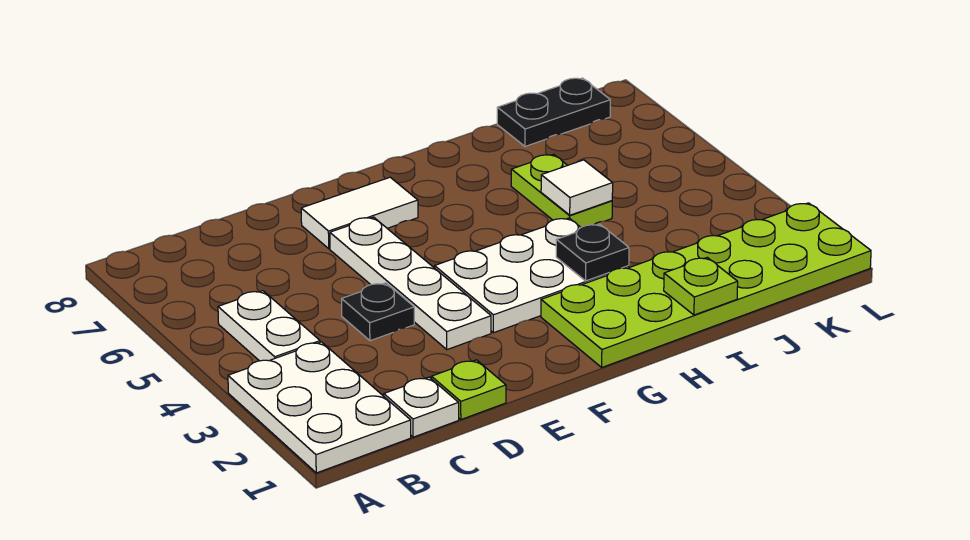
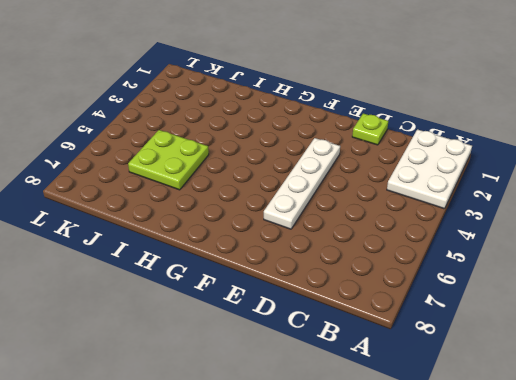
lime 2x2 plate [128,130,209,190] -> lime 1x2 plate [511,154,612,227]
none -> white 1x2 plate [218,291,320,361]
none -> white 1x1 plate [384,377,459,437]
none -> black 1x1 plate [342,283,414,341]

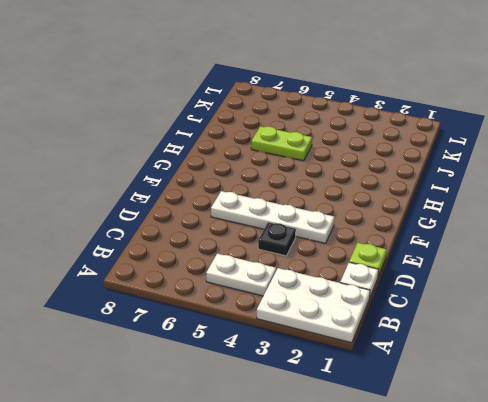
none -> white 1x2 tile [301,177,418,249]
none -> white 2x3 plate [435,218,629,333]
none -> lime 2x6 plate [541,203,871,367]

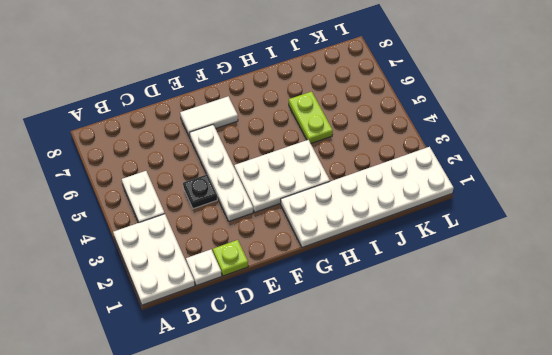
white 2x6 plate [281,147,453,247] -> lime 2x6 plate [541,203,871,367]
none -> black 1x2 plate [497,78,610,146]
none -> black 1x1 plate [556,224,629,281]
none -> lime 1x1 plate [664,257,738,315]

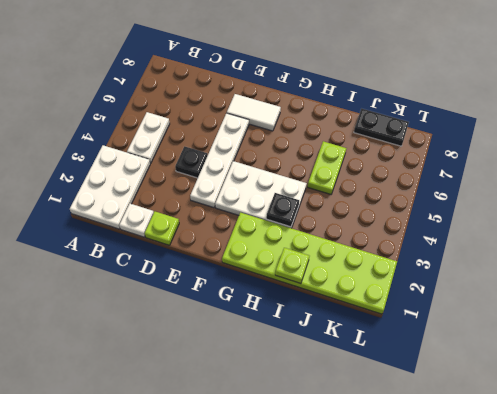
none -> white 1x1 tile [541,160,613,215]

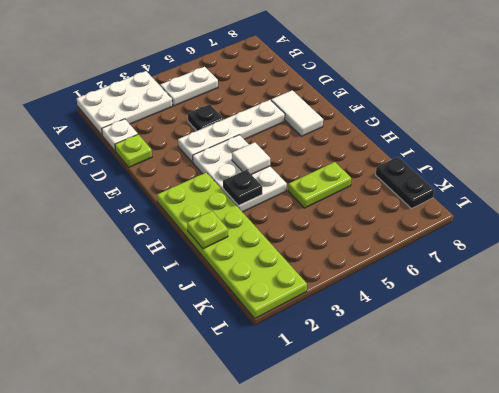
white 1x1 tile [232,142,270,175] -> white 1x1 tile moved to [541,160,613,215]

